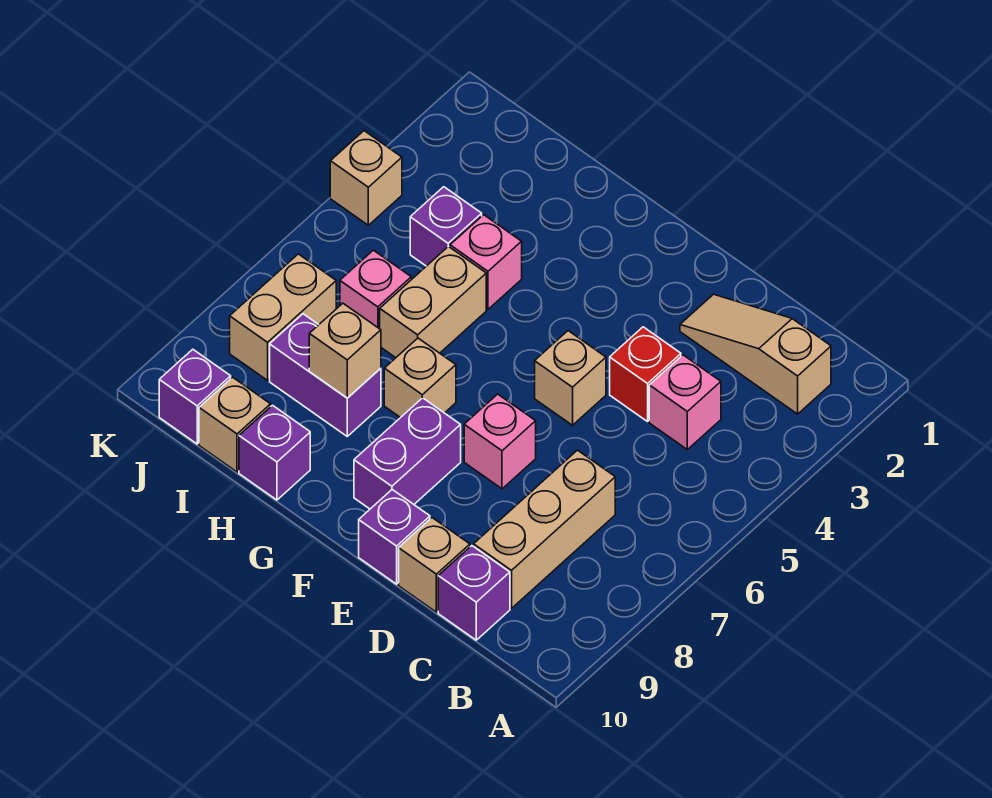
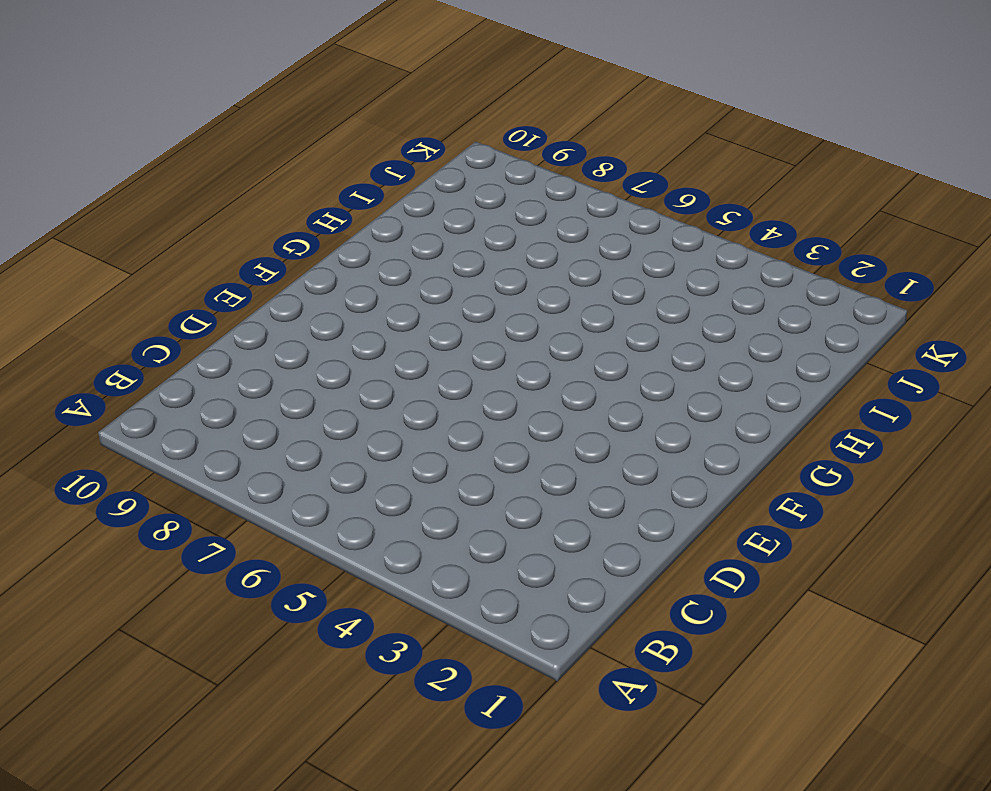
none -> tan 1x3 slope [680,294,831,414]
none -> pink 1x1 brick [649,355,721,449]
none -> tan 1x3 brick [474,450,615,608]

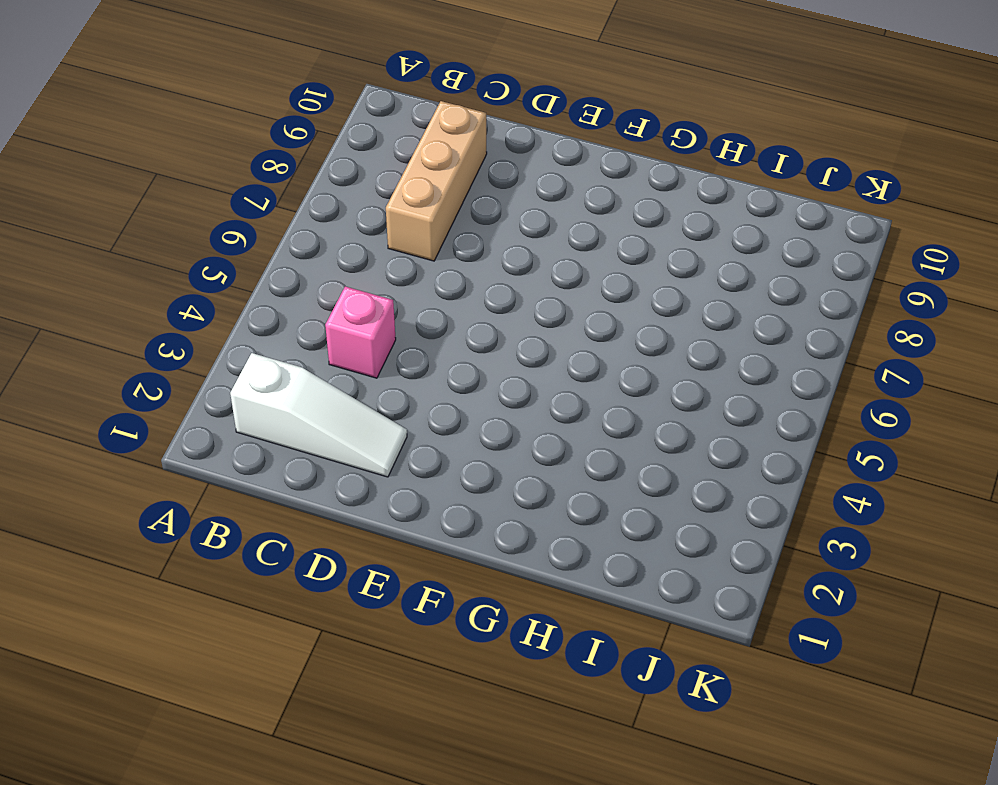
white 1x3 slope [230,353,407,477] -> tan 1x3 slope [680,294,831,414]
none -> purple 1x1 brick [438,546,510,640]
none -> red 1x1 brick [610,327,681,422]
none -> tan 1x1 brick [399,518,470,612]

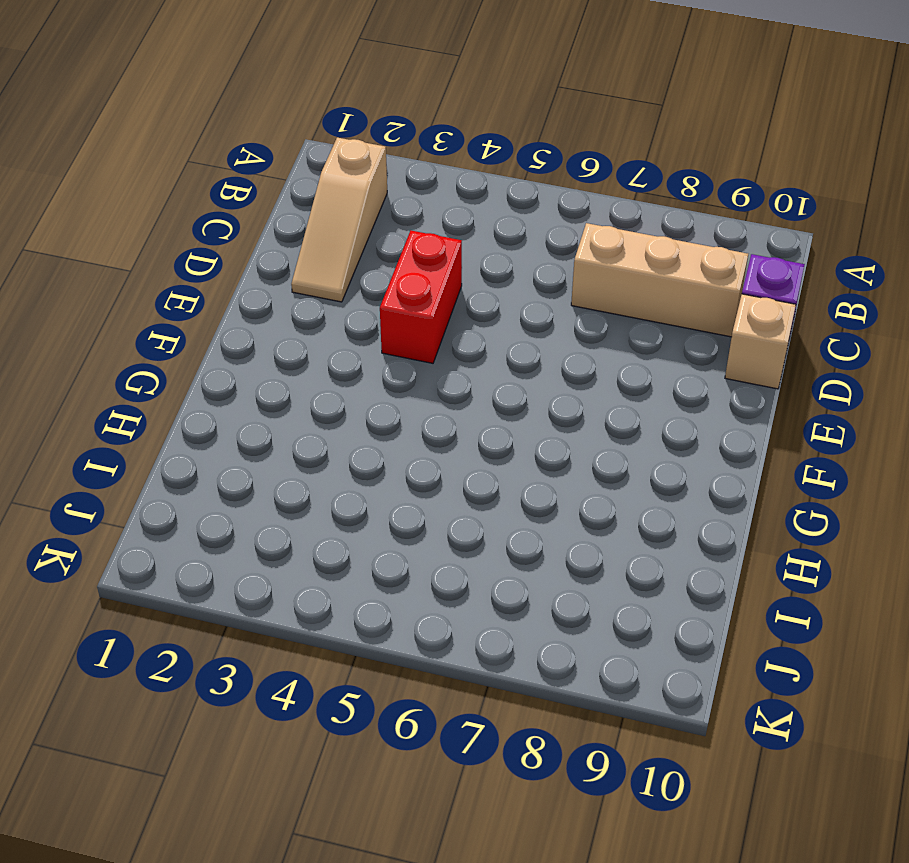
red 1x2 brick [380,231,462,363] -> red 1x1 brick [610,327,681,422]
none -> pink 1x1 brick [649,355,721,449]
none -> tan 1x1 brick [535,331,606,425]
none -> pink 1x1 brick [464,394,536,489]

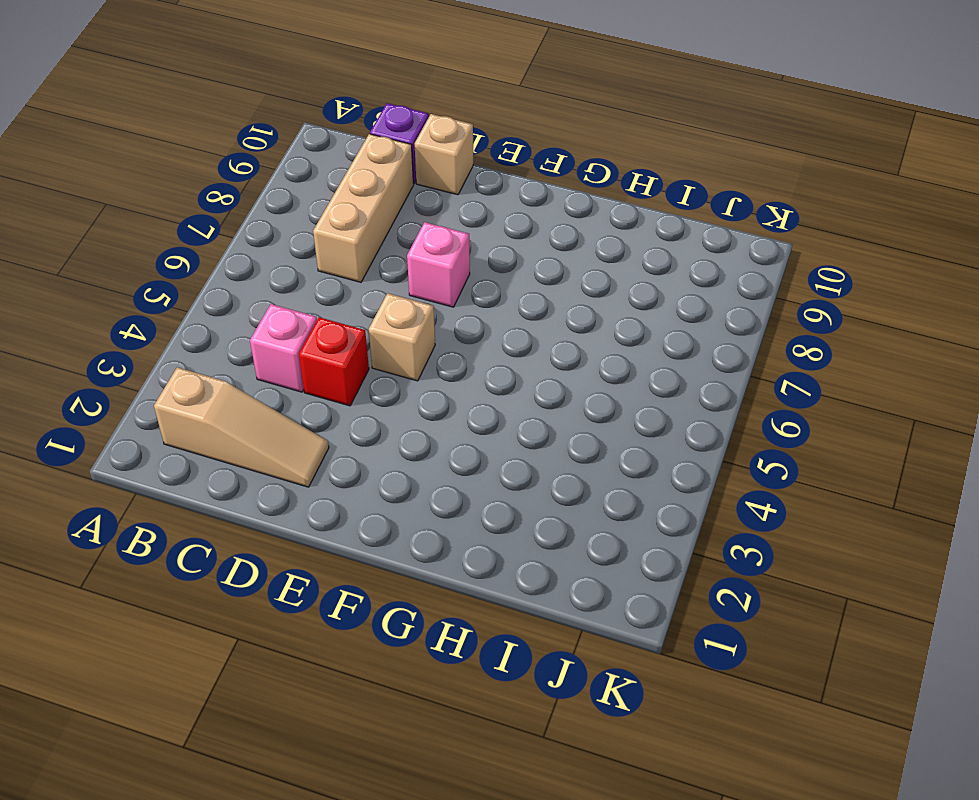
none -> purple 1x1 brick [359,490,430,584]
none -> purple 1x2 brick [354,398,461,509]
none -> tan 1x1 brick [384,338,456,418]

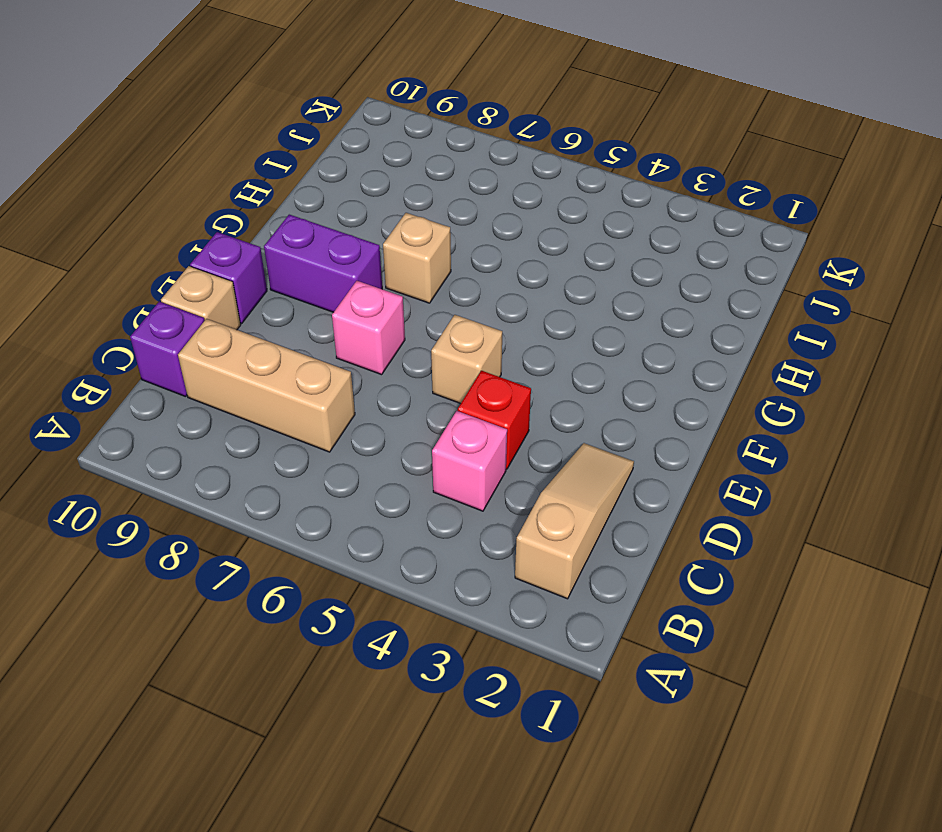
none -> pink 1x1 brick [450,215,522,309]
none -> tan 1x2 brick [380,246,486,358]
none -> purple 1x2 brick [270,314,381,436]

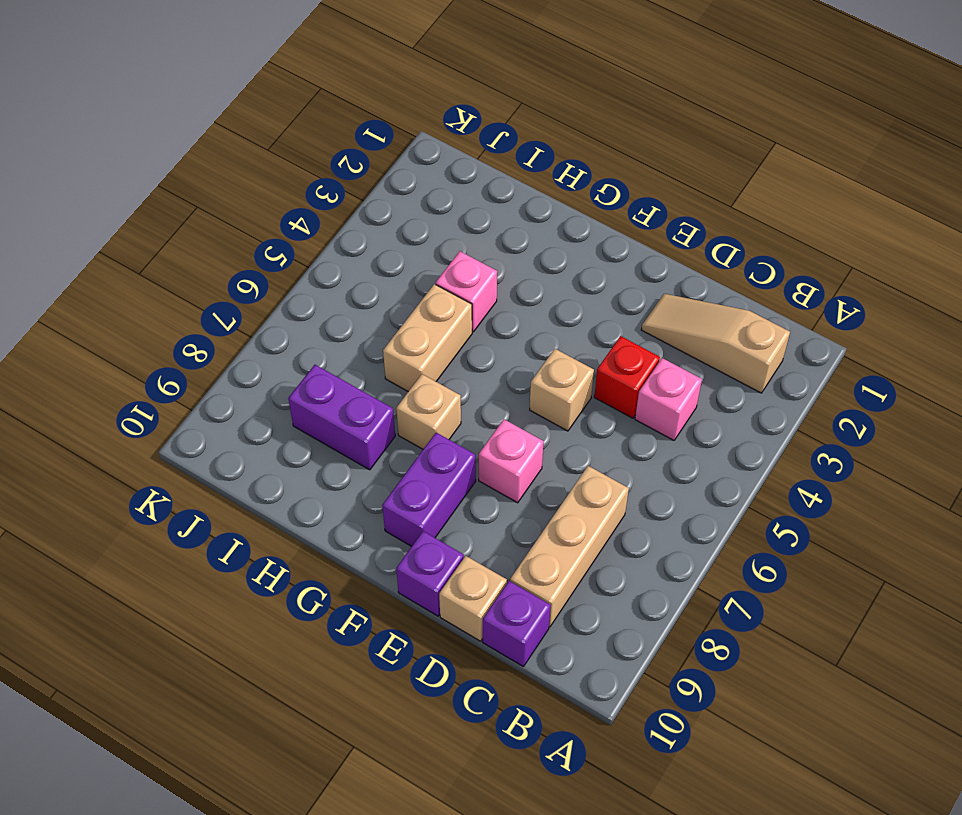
none -> purple 1x1 brick [239,405,310,500]
none -> purple 1x1 brick [410,187,482,266]
none -> pink 1x1 brick [340,250,411,329]

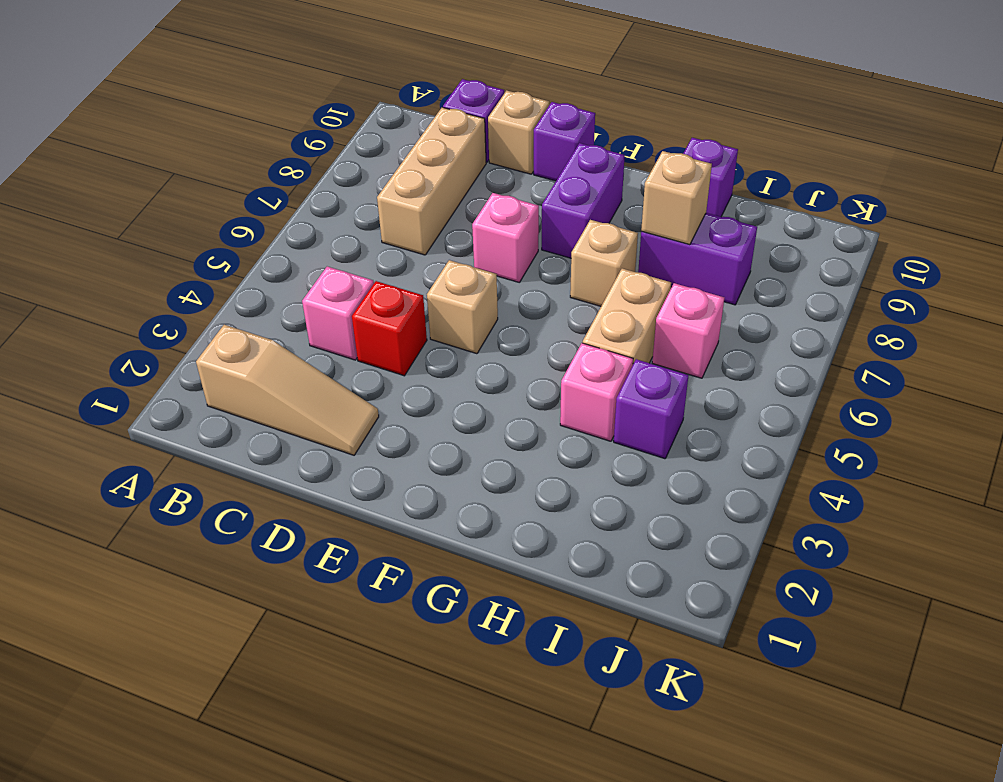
none -> tan 1x1 brick [199,377,271,472]
none -> tan 1x2 brick [230,254,336,380]
none -> purple 1x1 brick [159,349,231,444]

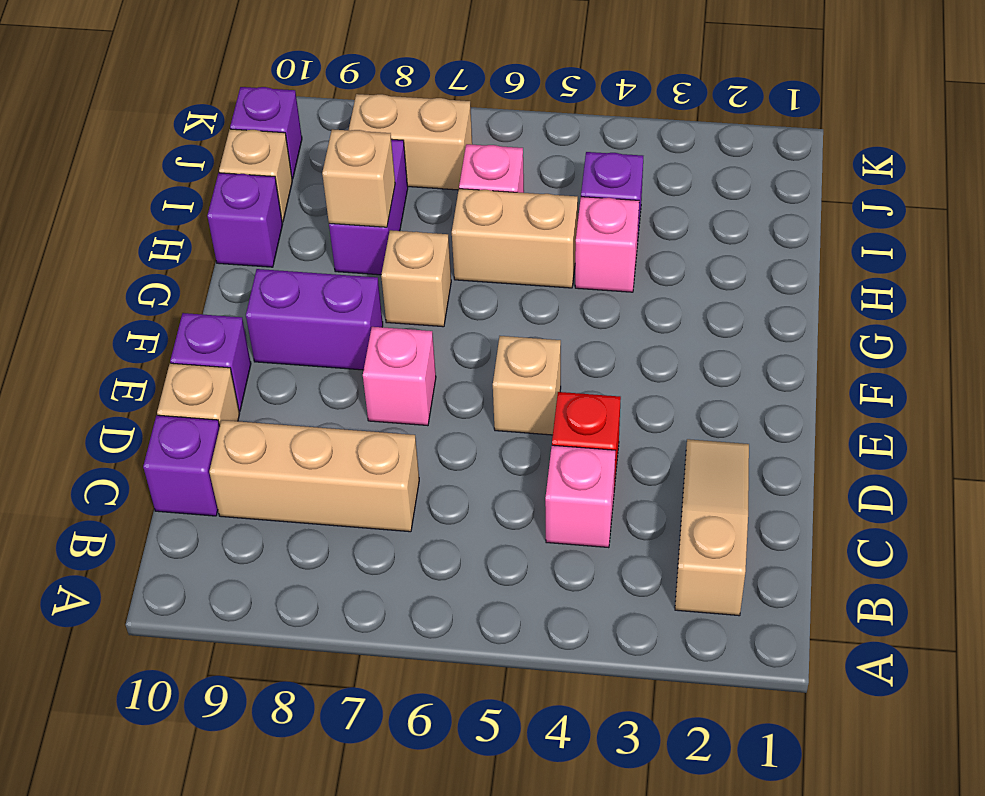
none -> tan 1x1 brick [330,131,402,225]

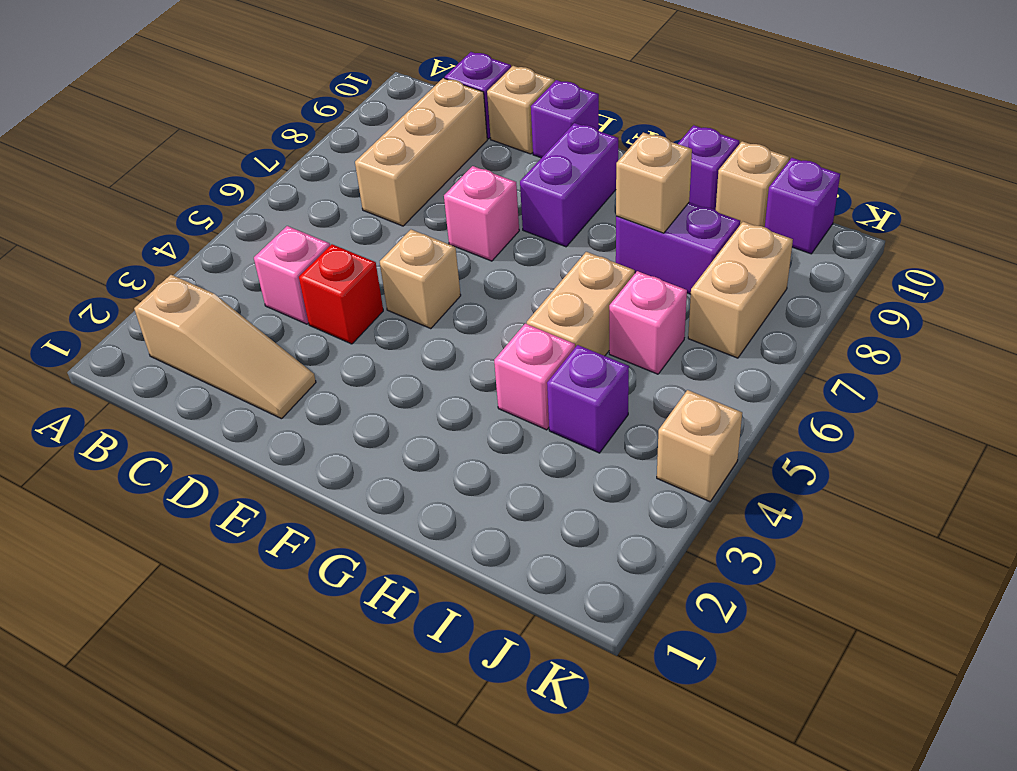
none -> tan 1x1 brick [384,338,456,418]

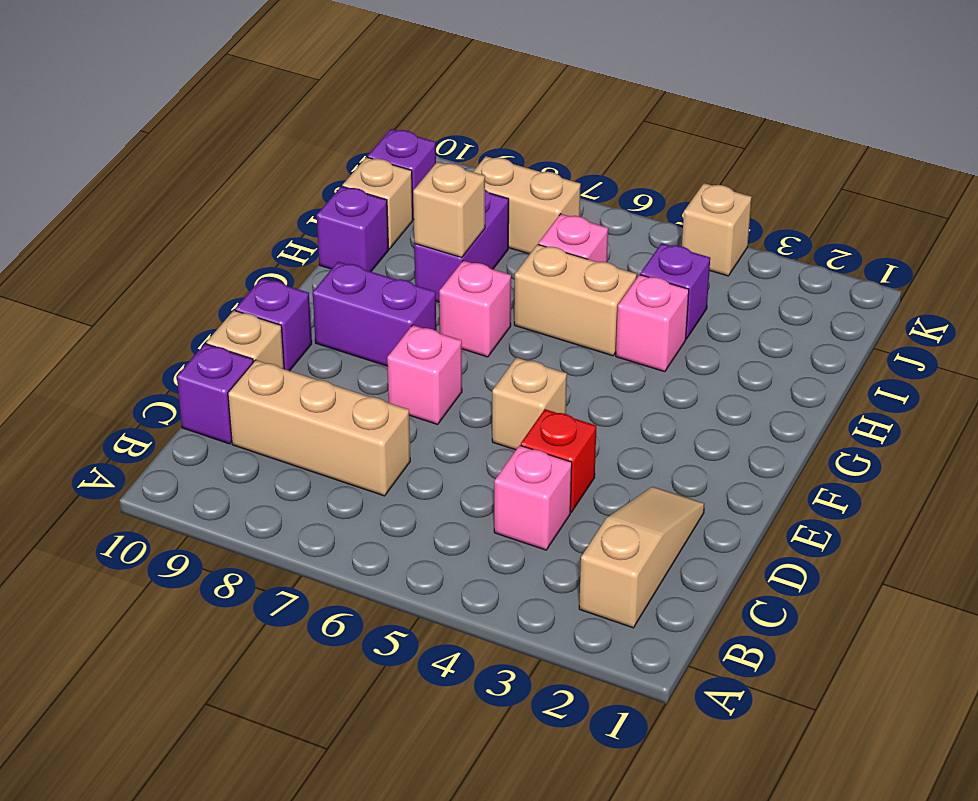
pink 1x1 brick [439,261,511,357] -> tan 1x1 brick [384,338,456,418]

